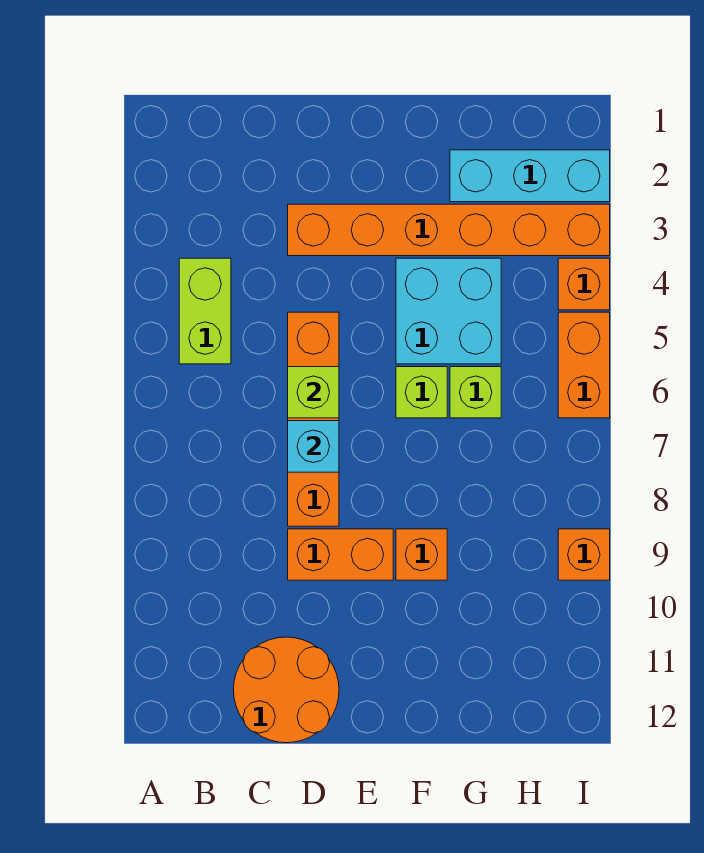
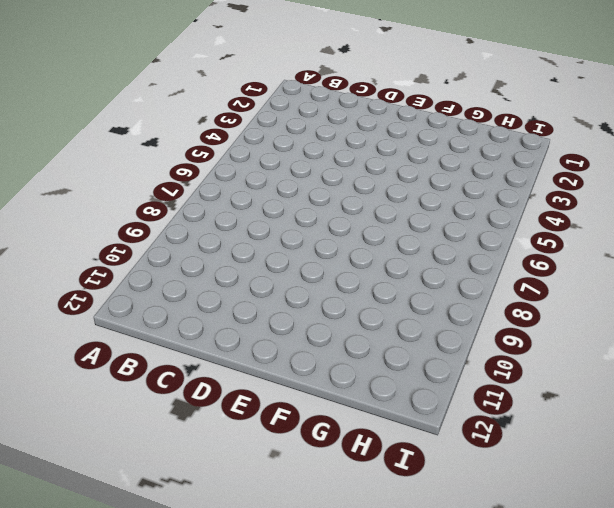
none -> lime 1x2 brick [179,258,231,364]
none -> orange 2x2 round brick [234,637,339,743]
none -> orange 1x6 brick [288,204,610,256]

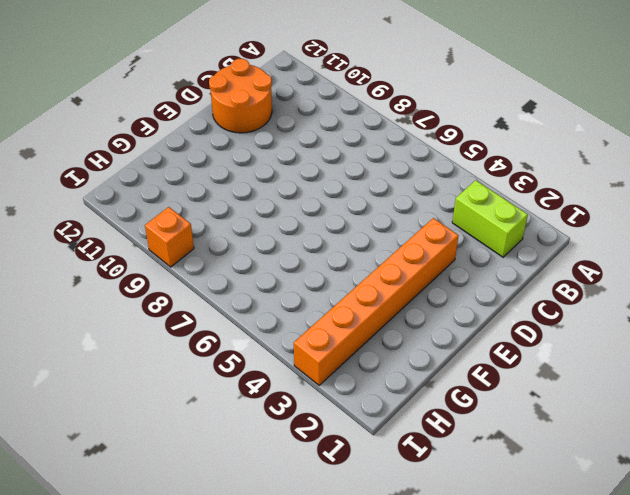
lime 1x2 brick [452,180,528,257] -> lime 1x2 brick moved to [179,258,231,364]
none -> orange 1x4 brick [288,312,339,526]
none -> orange 1x2 brick [288,529,393,580]
none -> cyan 2x2 brick [396,258,501,364]

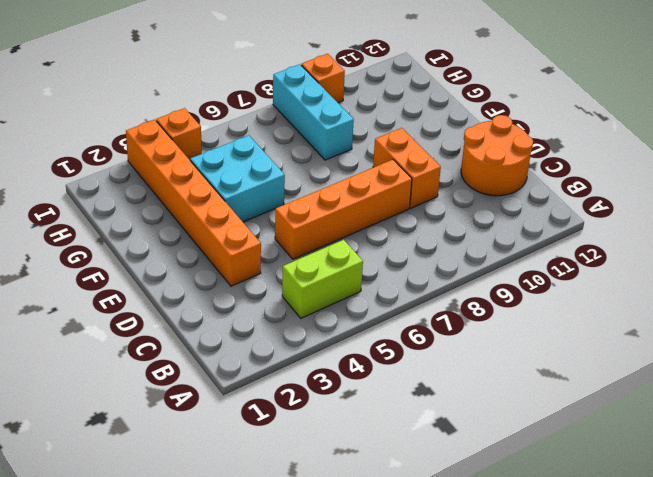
cyan 1x3 brick [273,64,354,160] -> cyan 1x3 brick moved to [450,150,610,202]
none -> lime 1x1 brick [396,367,447,418]
none -> orange 1x1 brick [396,529,447,580]
none -> lime 1x1 brick [450,367,501,418]

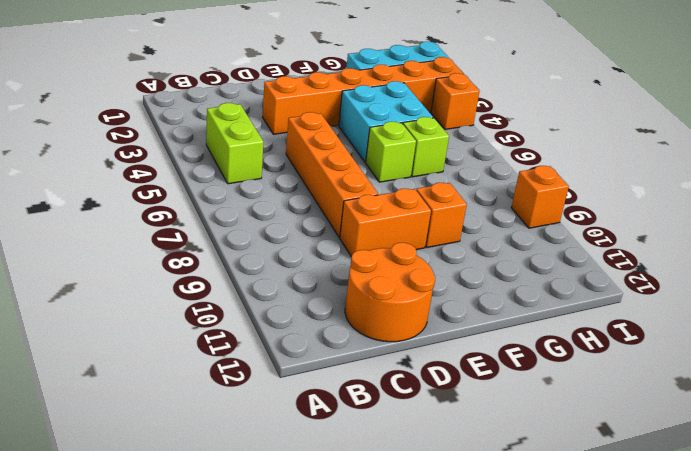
none -> orange 1x2 brick [558,312,610,418]
none -> lime 1x1 brick [288,367,339,418]
none -> cyan 1x1 brick [288,421,339,472]

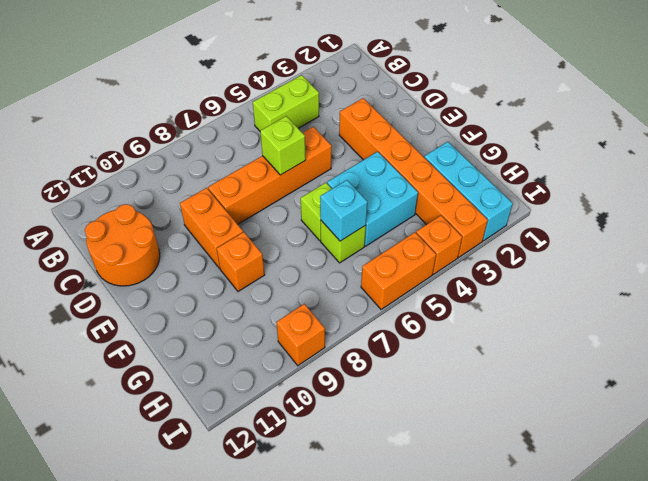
cyan 1x1 brick [320,180,367,241] -> cyan 1x1 brick moved to [288,421,339,472]

